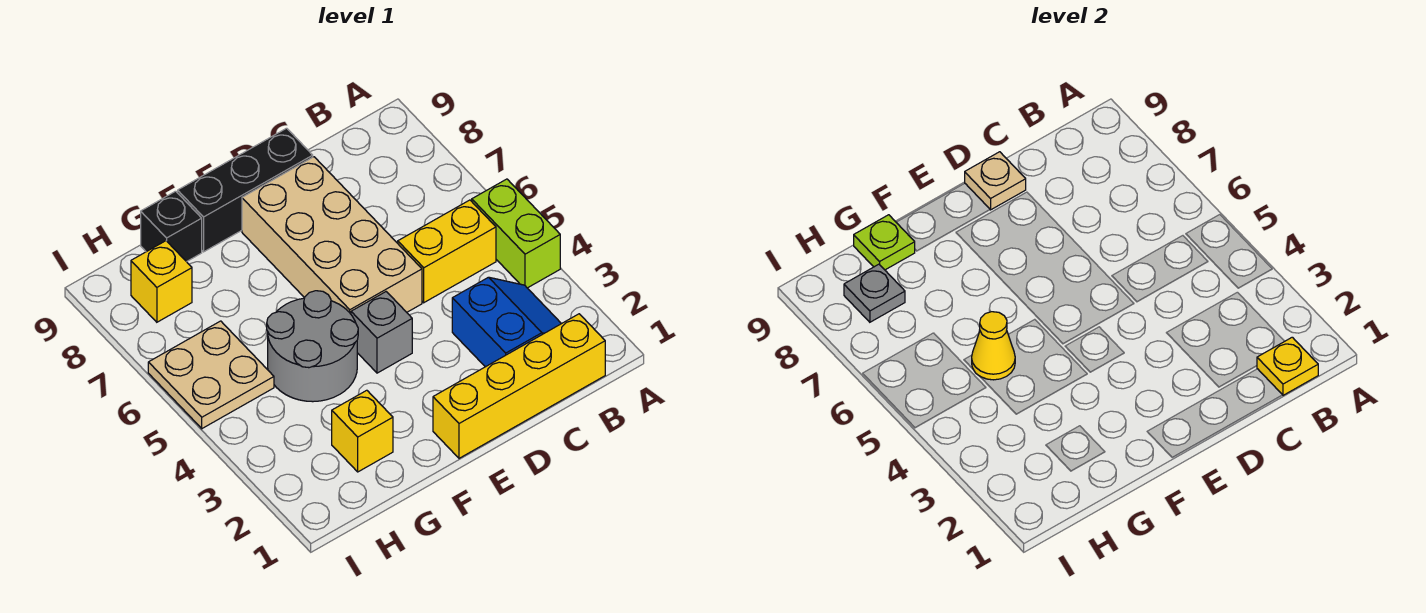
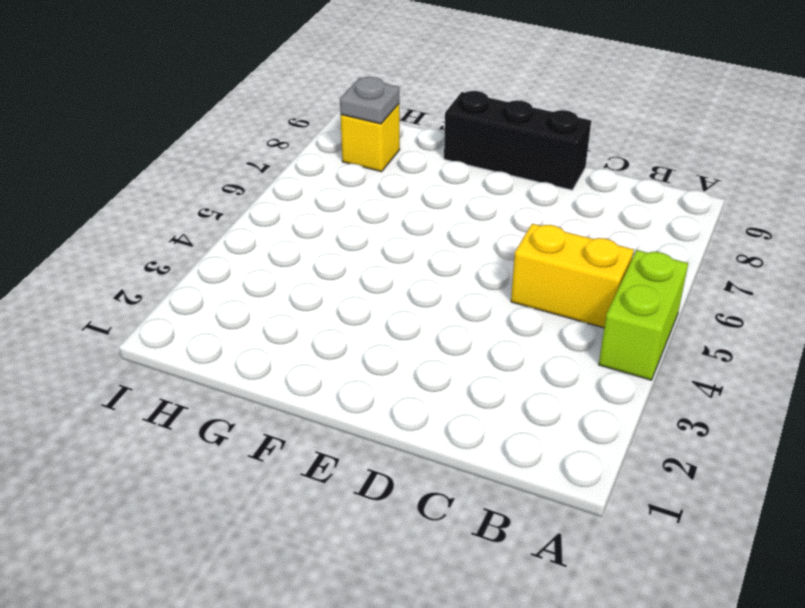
none -> yellow 1x4 brick [433,314,605,458]
none -> blue 2x2 slope [452,277,561,367]
none -> tan 2x4 brick [242,157,422,314]

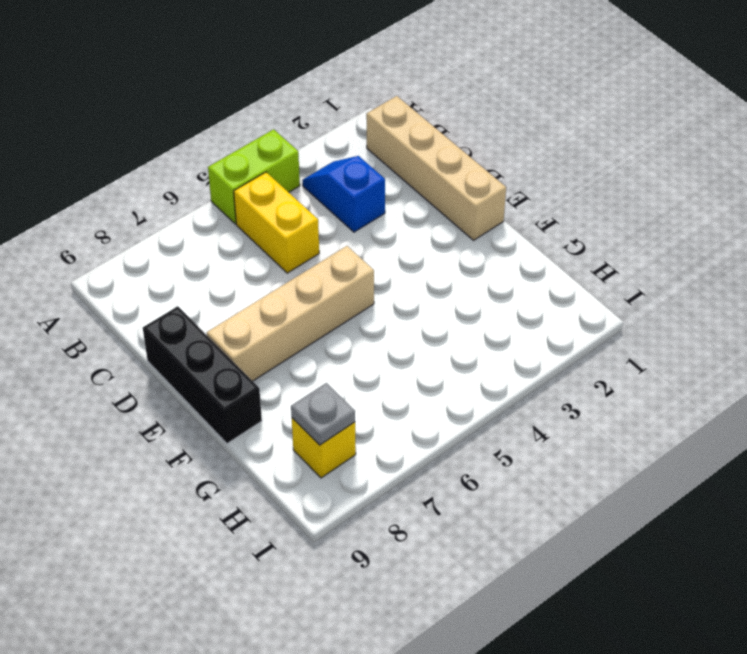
tan 1x4 brick [366,96,506,240] -> yellow 1x4 brick [433,314,605,458]
blue 1x2 slope [302,156,385,232] -> blue 2x2 slope [452,277,561,367]
tan 1x4 brick [207,246,374,381] -> tan 2x4 brick [242,157,422,314]
none -> grey 1x1 brick [351,292,412,373]
none -> grey 2x2 round brick [267,291,358,402]
none -> yellow 1x1 brick [332,390,393,472]

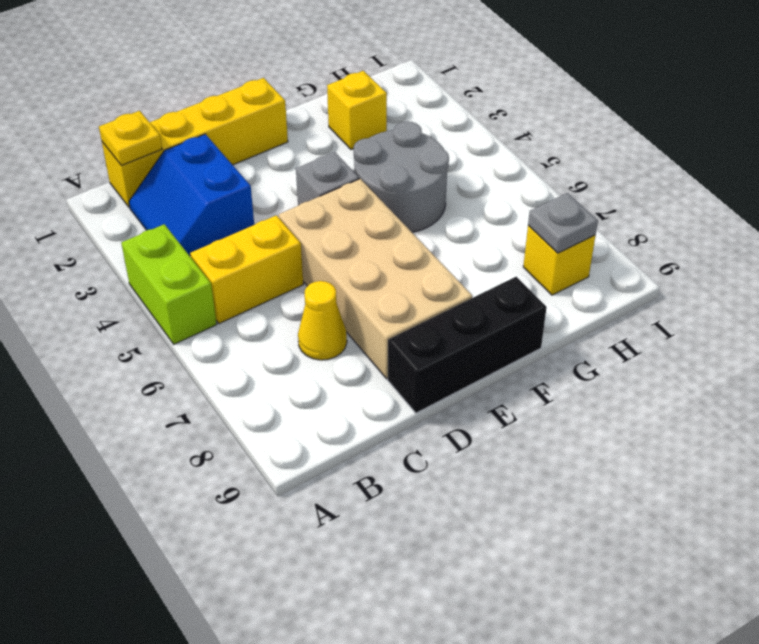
yellow 1x1 cone [298,281,347,360] -> yellow 1x1 cone moved to [972,312,1015,380]
none -> black 1x1 brick [141,191,202,262]
none -> tan 2x2 plate [148,321,274,429]
none -> tan 1x1 plate [965,152,1026,210]

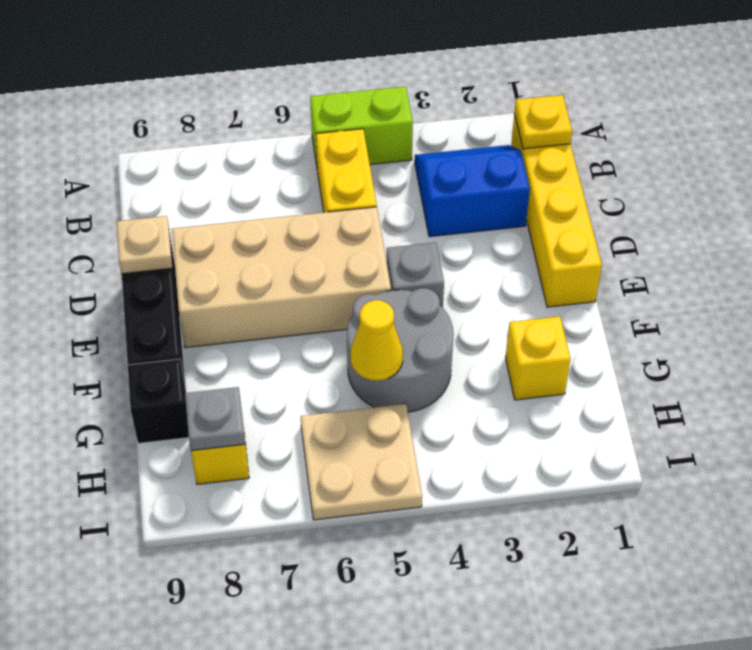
none -> lime 1x1 plate [854,215,915,270]

